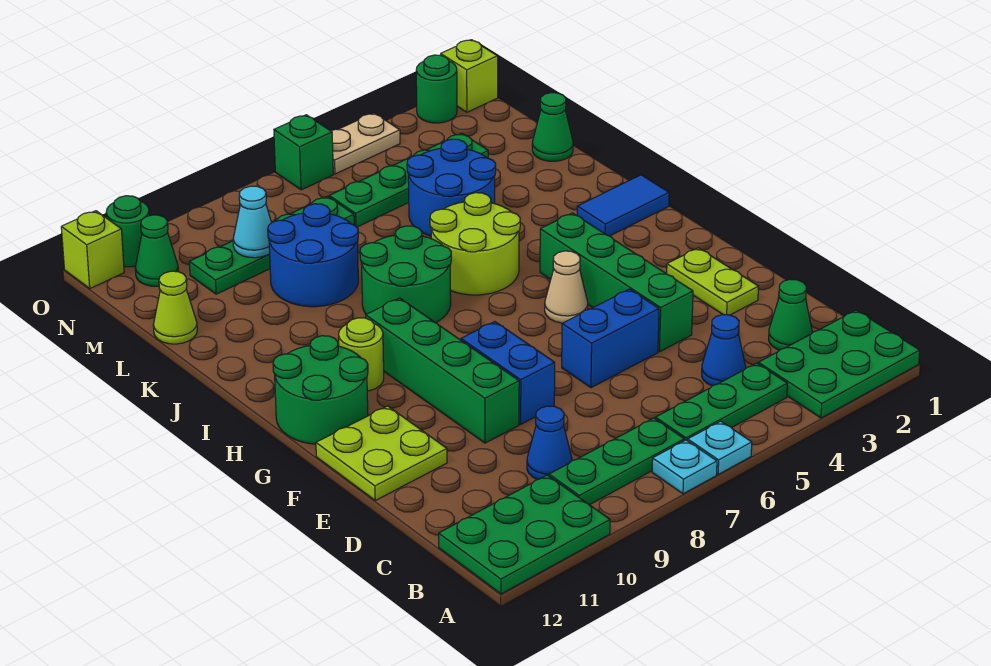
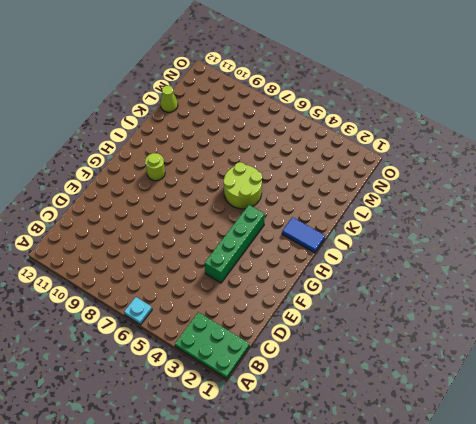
none -> cyan 1x1 plate [652,440,717,494]
none -> green 2x3 plate [439,475,610,594]
none -> green 1x3 plate [656,363,788,441]
none -> green 1x3 plate [549,418,684,505]

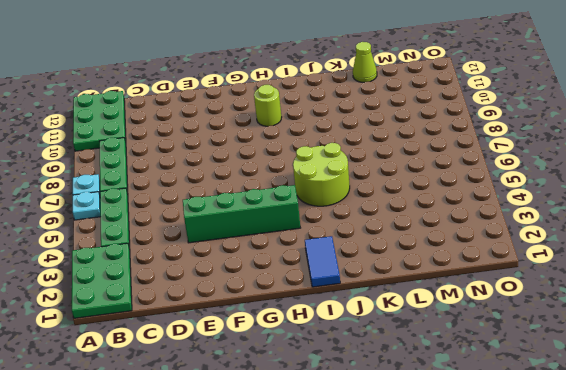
none -> green 1x1 cone [769,279,812,350]
none -> blue 1x1 cone [702,315,746,386]
none -> blue 1x1 cone [527,406,572,480]
none -> lime 1x2 plate [667,248,759,315]

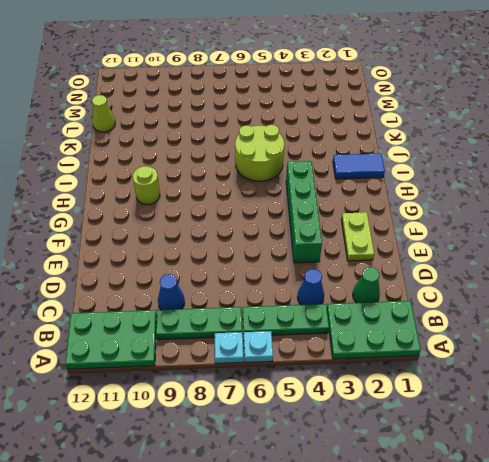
none -> blue 1x2 brick [562,289,659,388]
none -> blue 1x2 brick [461,322,555,424]
none -> green 1x4 brick [366,298,519,443]
none -> lime 2x2 plate [316,406,447,500]

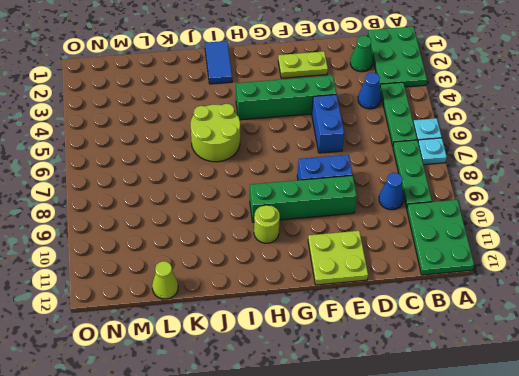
none -> tan 1x1 cone [545,251,588,323]
none -> green 2x2 round brick [273,336,368,444]
none -> green 2x2 round brick [360,226,451,323]
none -> blue 2x2 round brick [407,139,496,236]

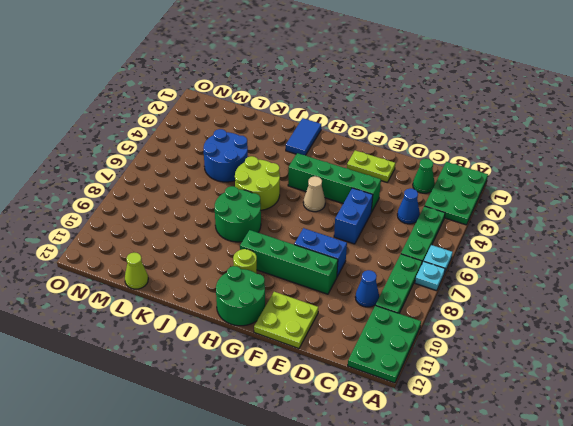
none -> blue 2x2 round brick [268,204,358,307]
none -> green 1x1 cone [532,93,573,161]
none -> green 1x4 plate [329,133,488,227]
none -> green 1x4 plate [189,196,354,294]

